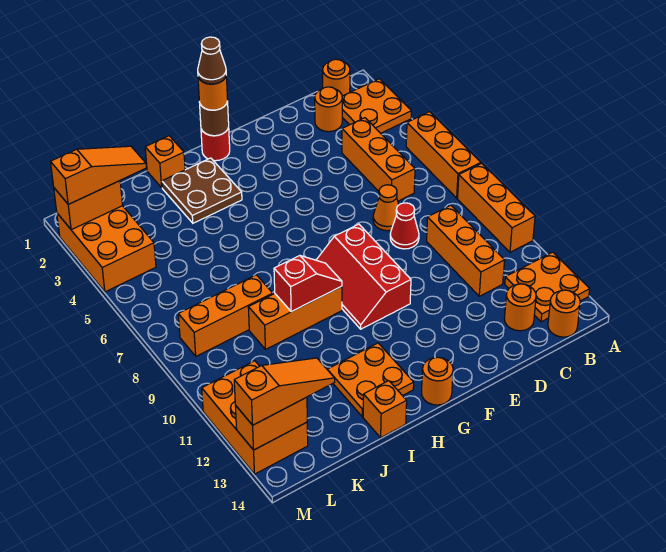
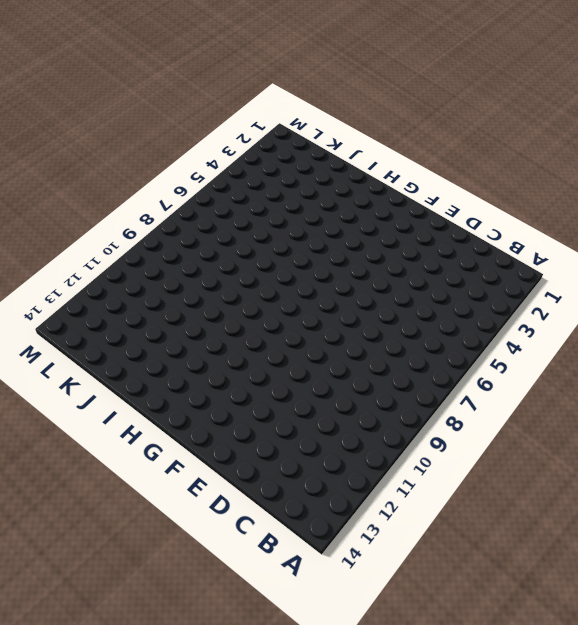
none -> orange 2x2 plate [342,79,411,133]
none -> orange 1x3 brick [406,112,481,198]
none -> orange 1x3 brick [458,163,535,252]
none -> orange 2x2 plate [505,252,590,322]

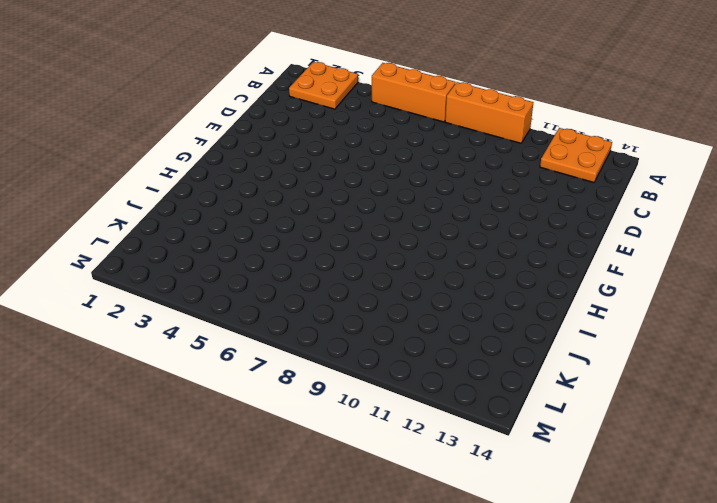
none -> orange 1x1 round brick [323,59,350,96]
none -> orange 1x1 round brick [548,290,580,337]
none -> orange 1x1 round brick [315,87,342,132]
none -> orange 1x3 brick [342,118,415,201]

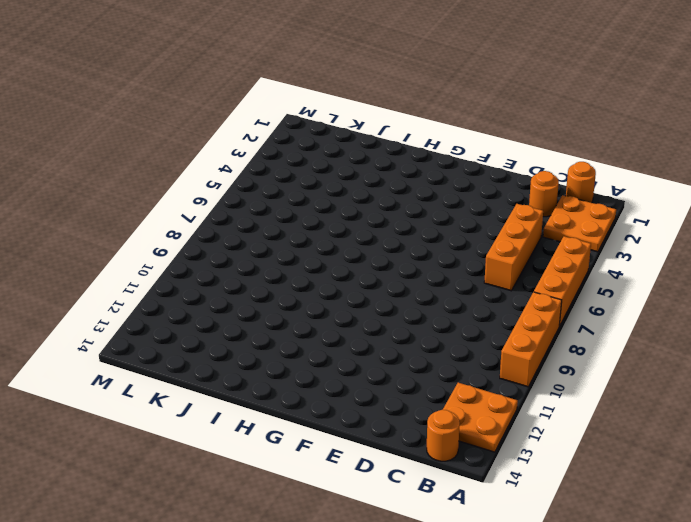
none -> orange 1x3 brick [427,205,505,296]
none -> orange 1x1 round brick [504,284,536,331]
none -> orange 1x1 cone [373,185,399,231]
none -> red 1x1 cone [390,203,419,249]

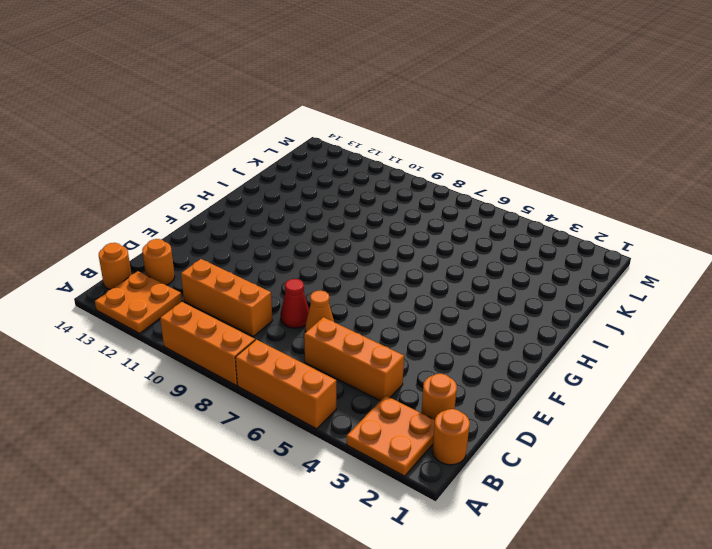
none -> red 2x3 slope [317,224,411,329]
none -> red 1x1 round brick [201,127,230,161]
none -> orange 1x1 round brick [422,357,453,405]
none -> brown 2x2 plate [162,158,242,223]

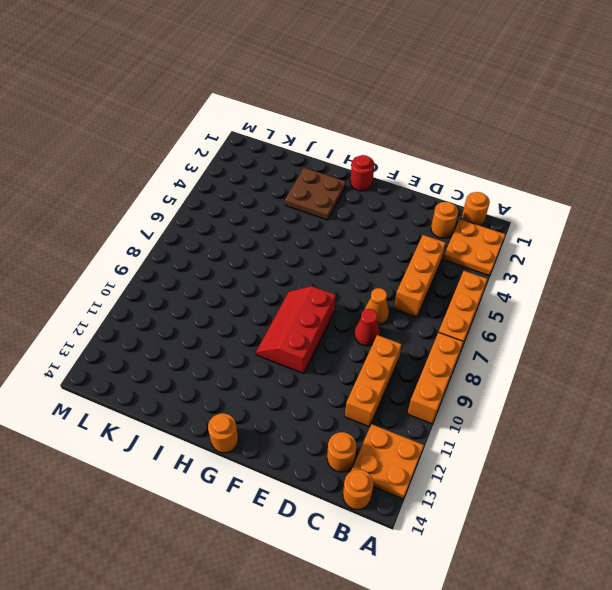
none -> orange 1x3 brick [248,286,342,349]
none -> orange 2x2 plate [327,343,414,417]
none -> orange 1x1 brick [145,136,185,188]
none -> orange 1x1 brick [363,381,407,438]

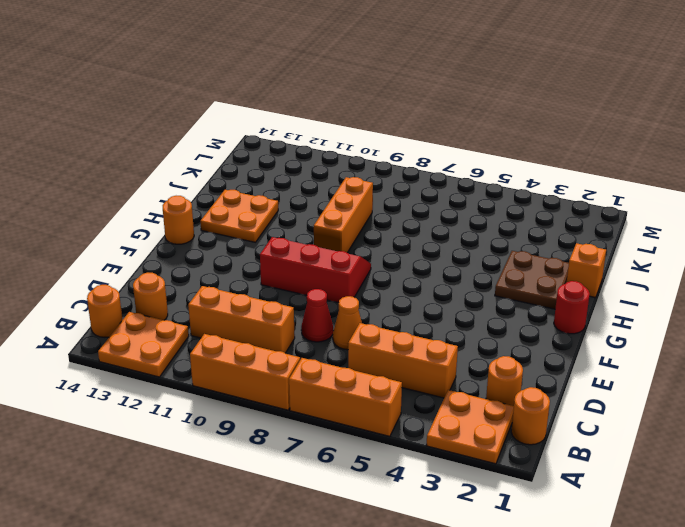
none -> orange 1x1 brick [363,381,407,438]
none -> orange 1x3 brick [178,275,273,356]
none -> orange 2x3 brick [57,206,156,292]
none -> orange 2x3 brick [202,361,308,474]

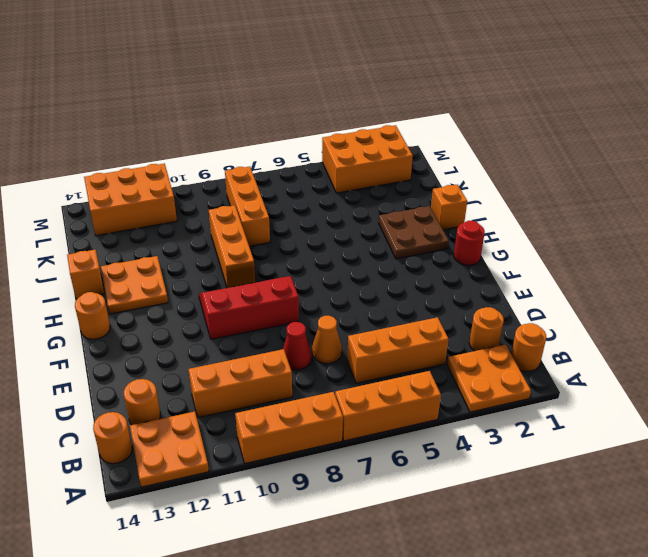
none -> brown 1x1 round brick [200,102,229,136]
none -> red 1x2 slope [274,256,342,312]
none -> orange 1x2 brick [54,181,123,230]
none -> orange 1x2 brick [235,397,307,450]

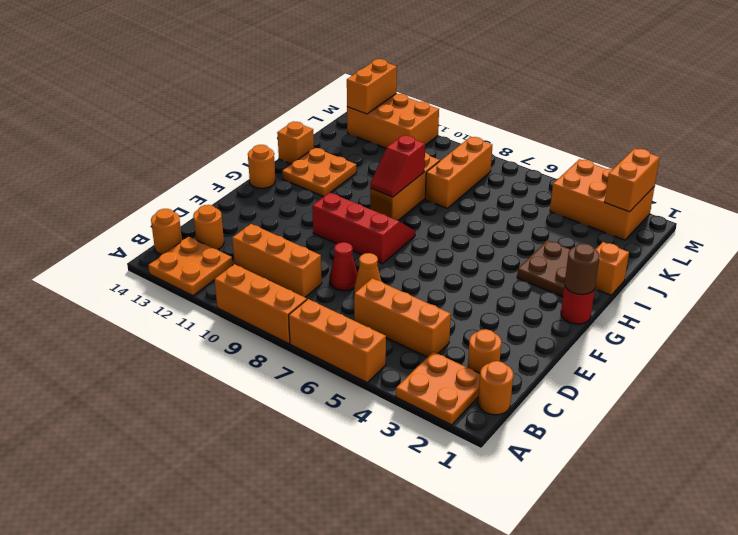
none -> orange 1x1 round brick [198,77,228,110]
none -> orange 1x3 slope [51,146,146,204]
none -> orange 1x3 slope [234,358,335,425]
none -> brown 1x1 cone [198,37,226,84]

